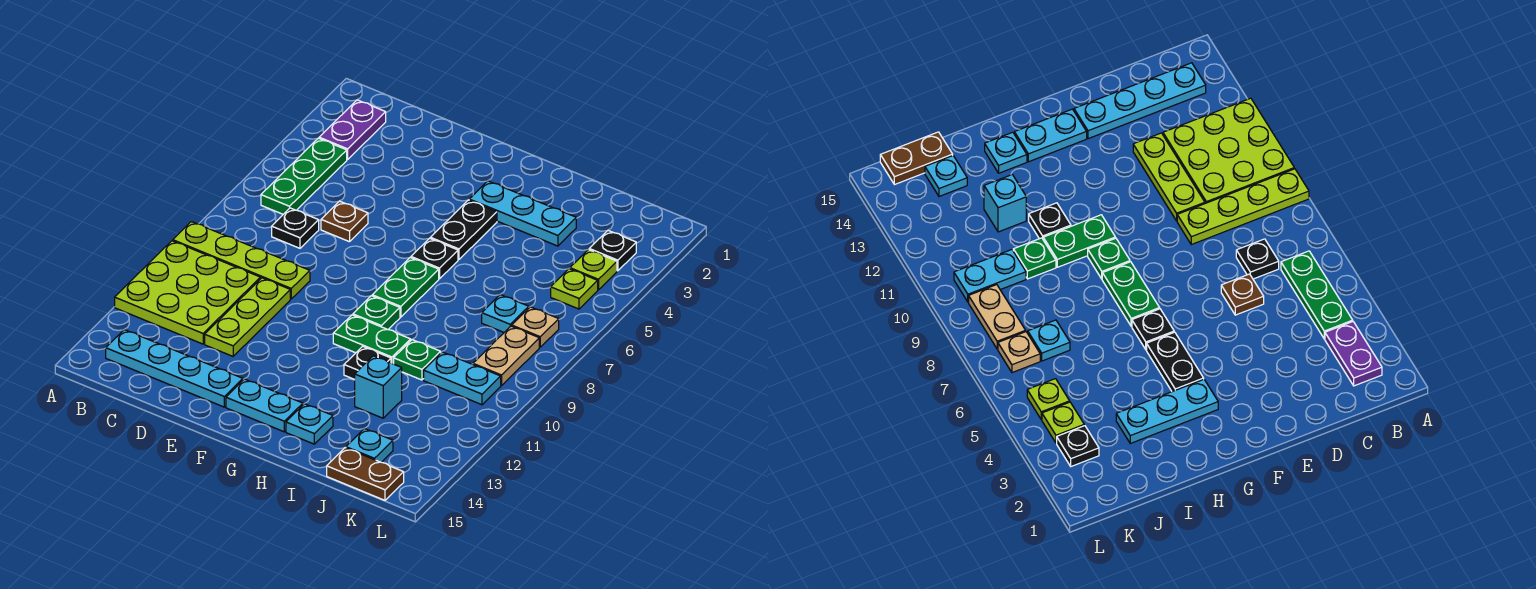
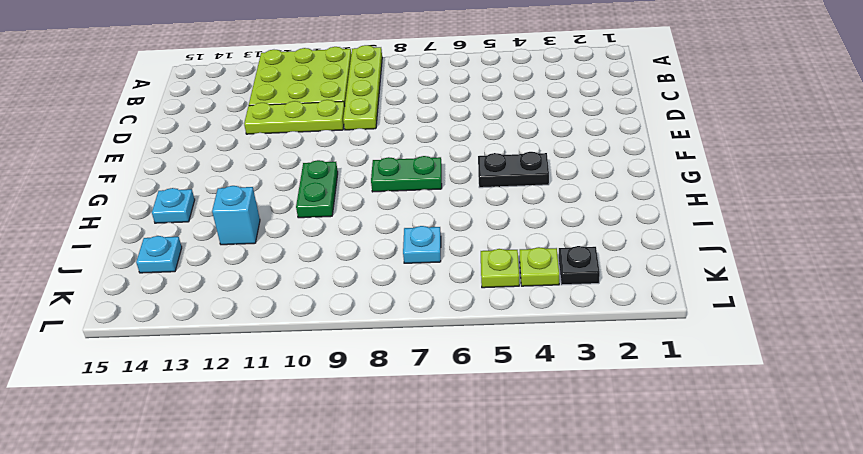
none -> purple 1x2 plate [319,100,386,159]
none -> green 1x3 plate [261,138,347,214]
none -> cyan 1x4 plate [106,330,243,407]

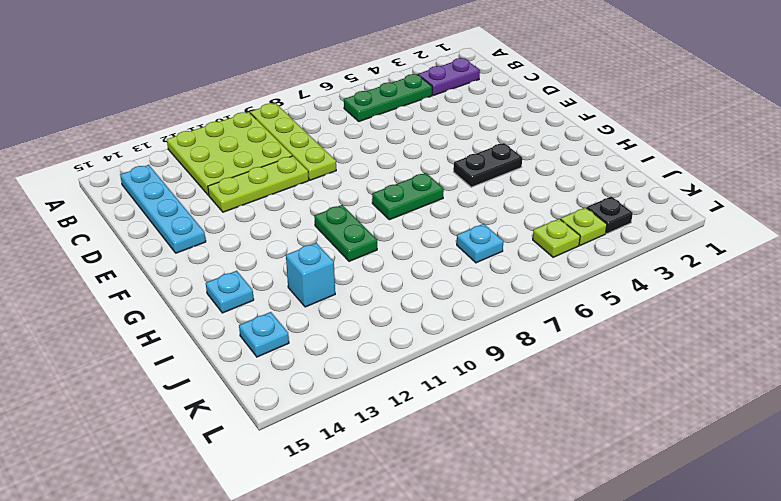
none -> black 1x1 plate [272,208,319,248]
none -> brown 1x1 plate [321,201,368,242]
none -> cyan 1x2 plate [226,379,303,432]

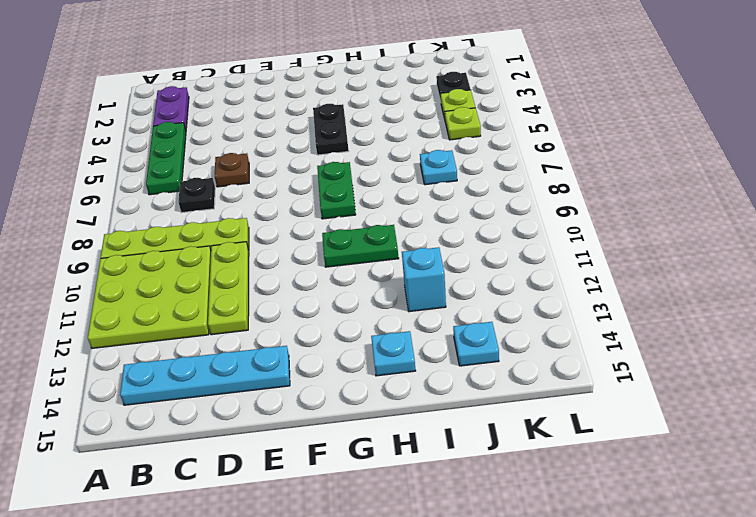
none -> cyan 1x2 plate [226,379,303,432]
none -> cyan 1x3 plate [469,181,576,246]
none -> black 1x1 plate [411,238,458,279]

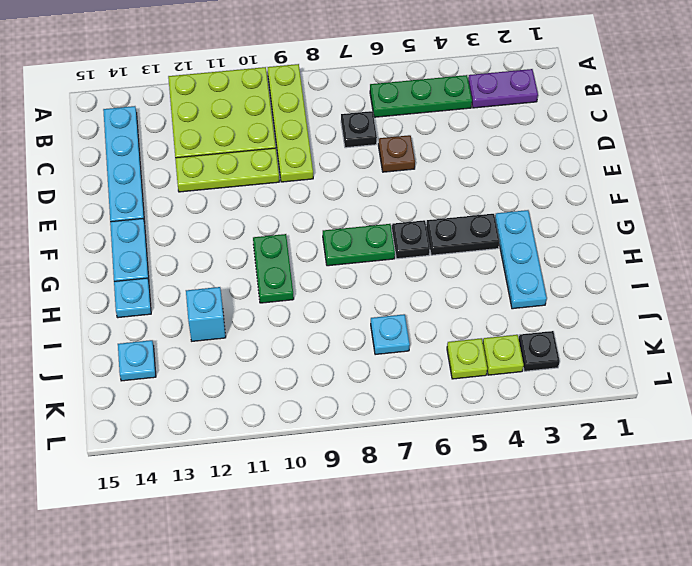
none -> green 1x1 plate [353,296,400,330]
none -> black 1x1 plate [344,346,391,379]
none -> green 1x1 plate [394,340,441,380]

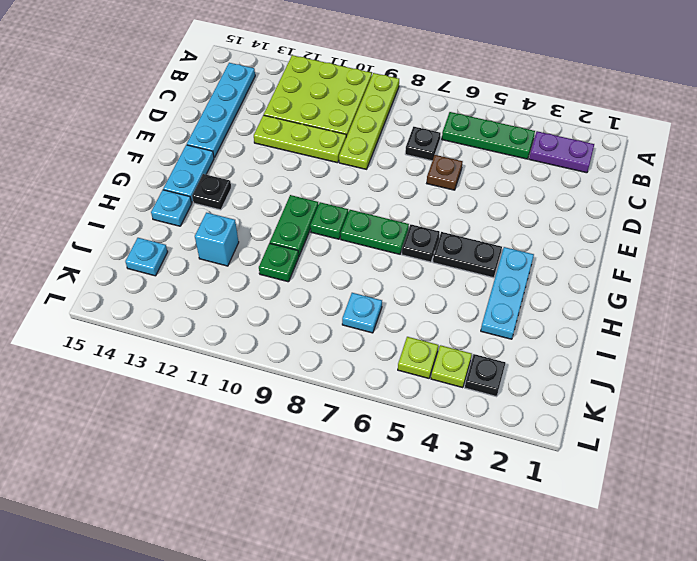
black 1x1 plate [192,174,231,210] -> black 1x1 plate moved to [344,346,391,379]
none -> cyan 1x2 plate [424,352,501,405]
none -> brown 1x2 plate [327,448,404,500]
none -> tan 1x1 plate [512,307,559,347]

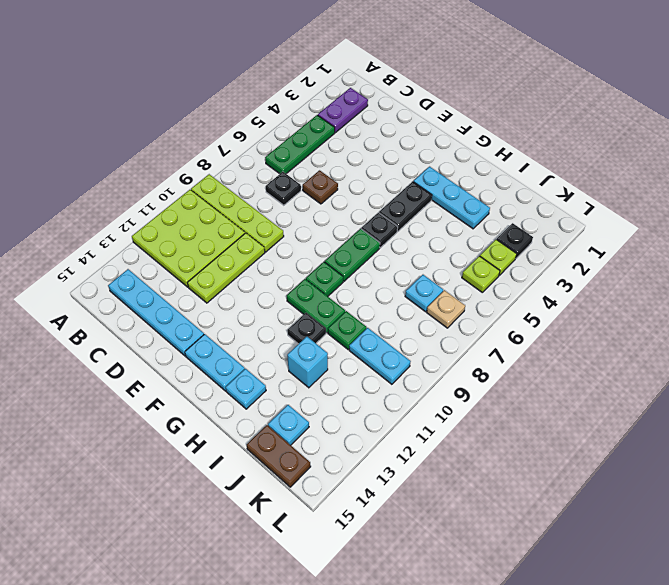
none -> tan 1x2 plate [473,326,539,386]

